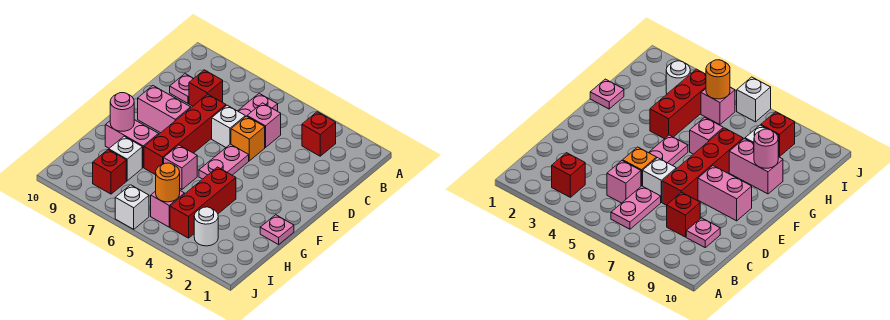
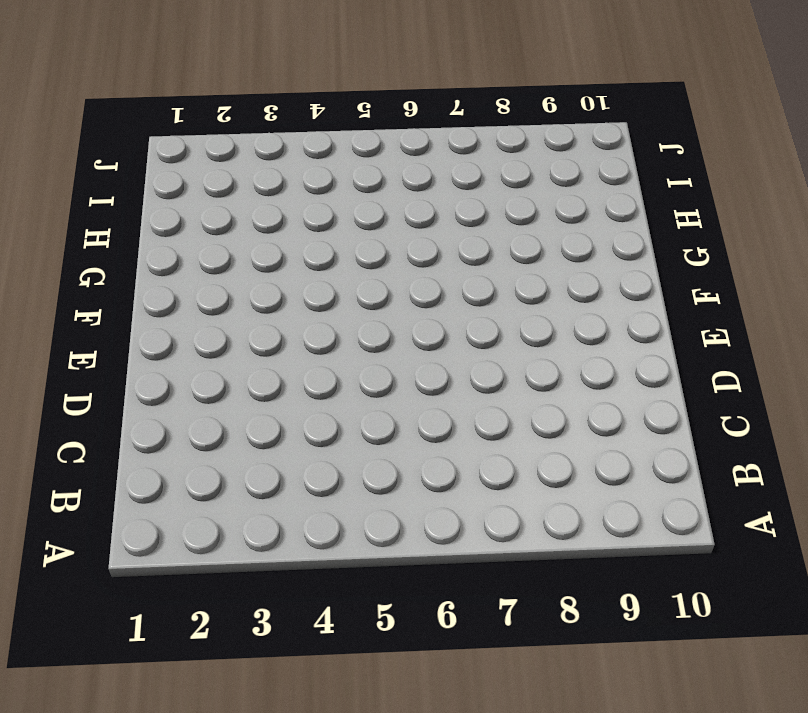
none -> red 1x1 brick [302,112,336,156]
none -> pink 1x2 plate [238,93,278,117]
none -> pink 1x1 brick [247,103,281,148]

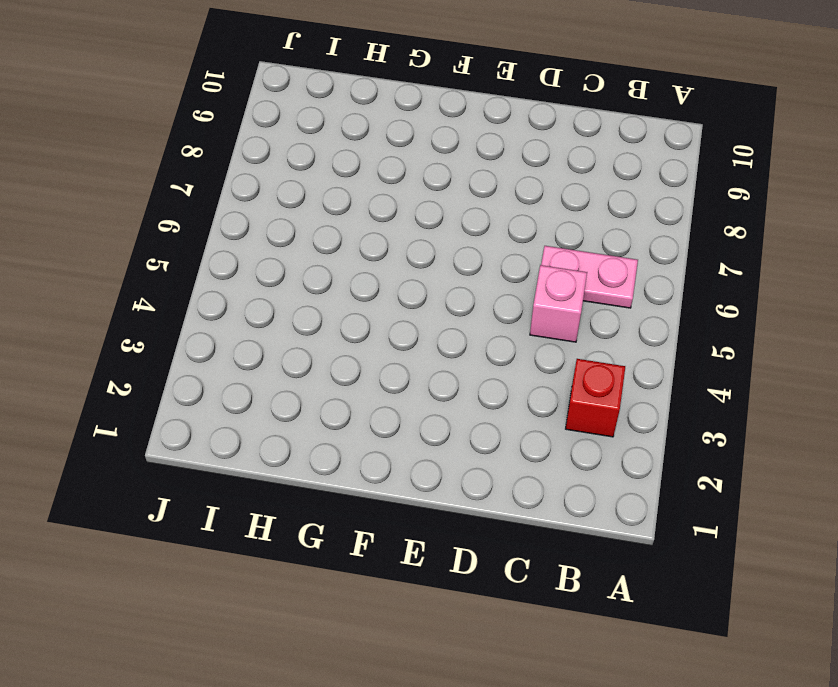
none -> red 1x1 brick [189,70,223,106]
none -> pink 1x1 plate [170,74,194,103]
none -> orange 1x1 brick [231,116,265,161]

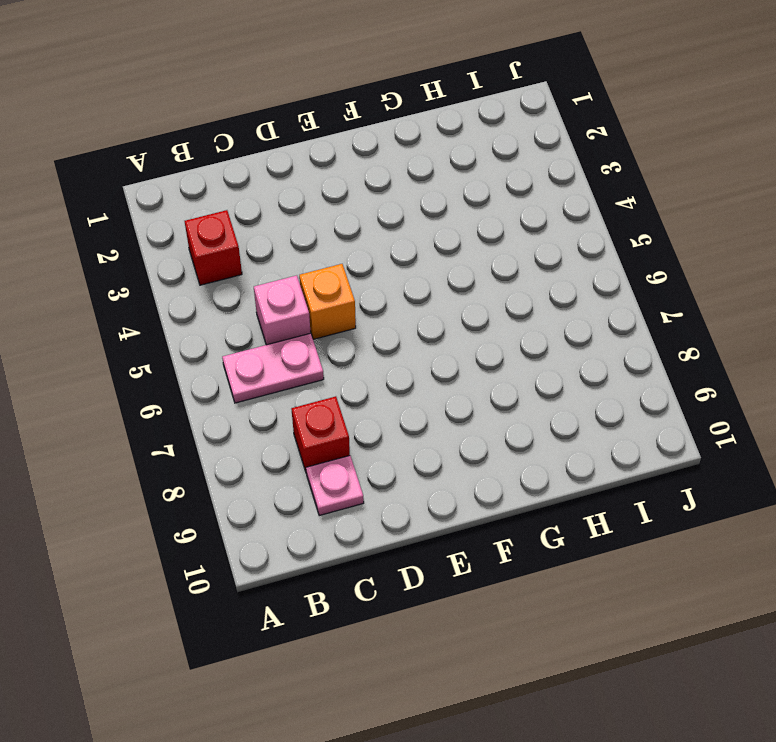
none -> white 1x1 brick [212,105,245,147]
none -> red 1x4 brick [144,94,226,175]
none -> pink 1x2 plate [199,144,249,179]

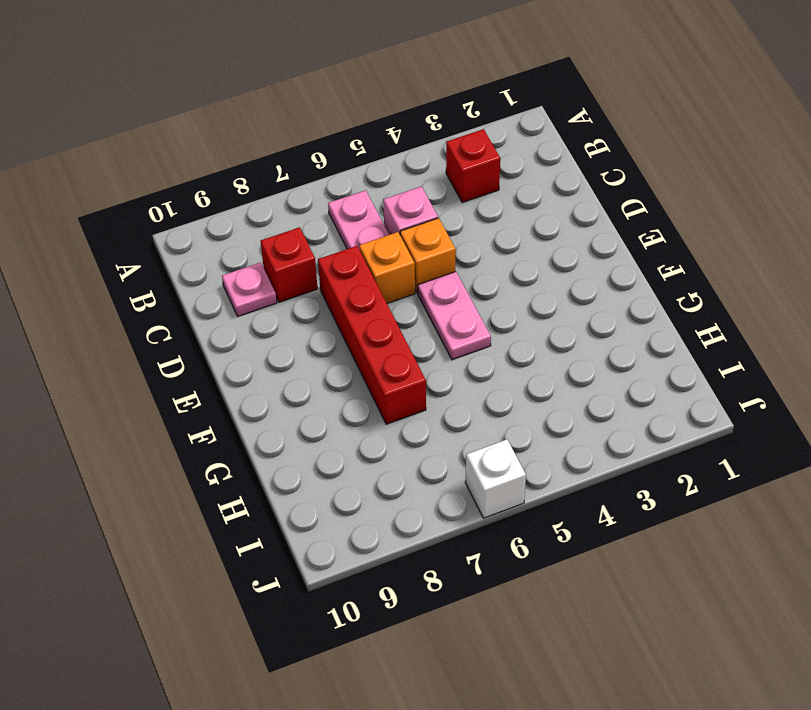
orange 1x1 brick [359,232,415,303] -> white 1x1 brick [212,105,245,147]
none -> pink 1x2 brick [138,86,191,133]
none -> pink 1x1 plate [260,215,294,245]
none -> red 1x3 brick [170,167,236,238]

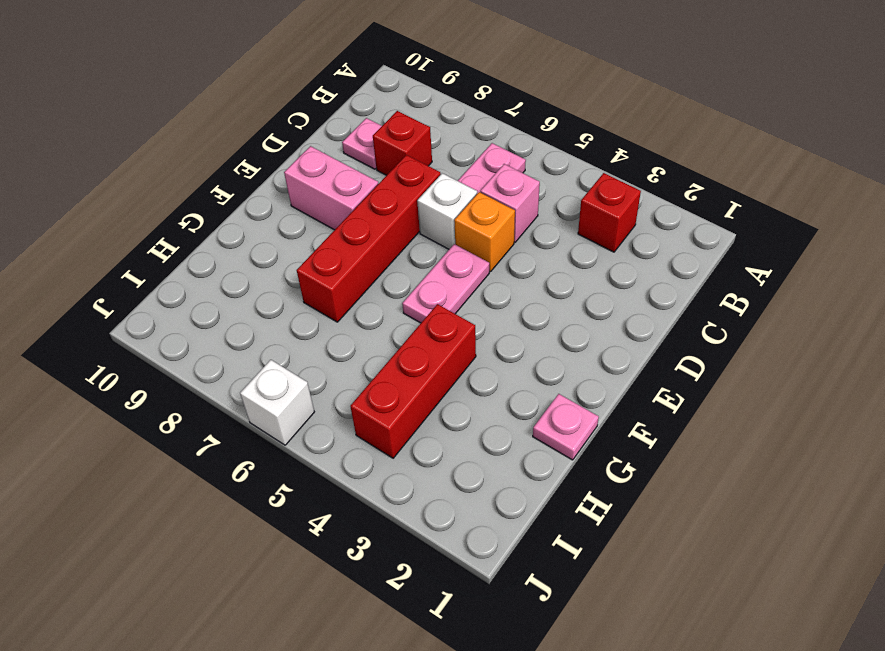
none -> pink 1x1 brick [164,145,197,190]
none -> pink 1x2 brick [105,120,159,167]
none -> white 1x1 brick [109,136,142,181]

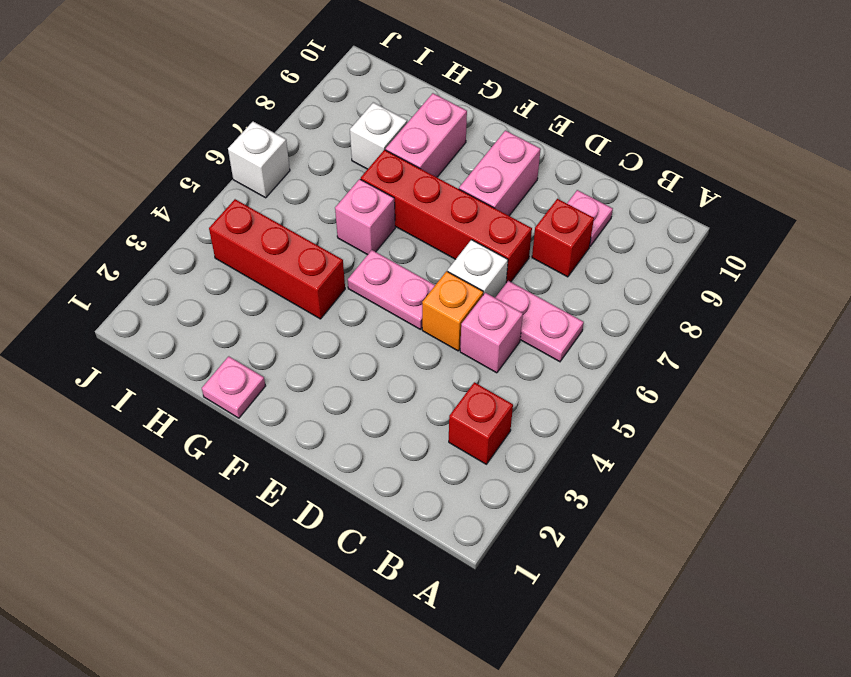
none -> white 1x1 round brick [194,207,218,246]
none -> pink 1x1 brick [151,191,184,227]
none -> red 1x1 brick [93,150,126,194]

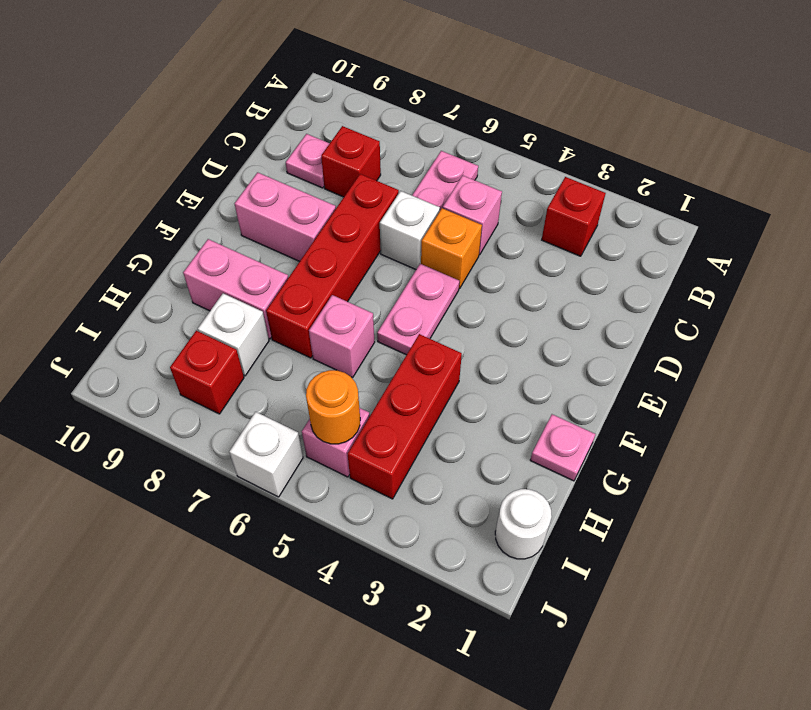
white 1x1 round brick [495,489,552,559] -> white 1x1 round brick moved to [194,207,218,246]
none -> pink 1x1 round brick [110,93,134,131]

